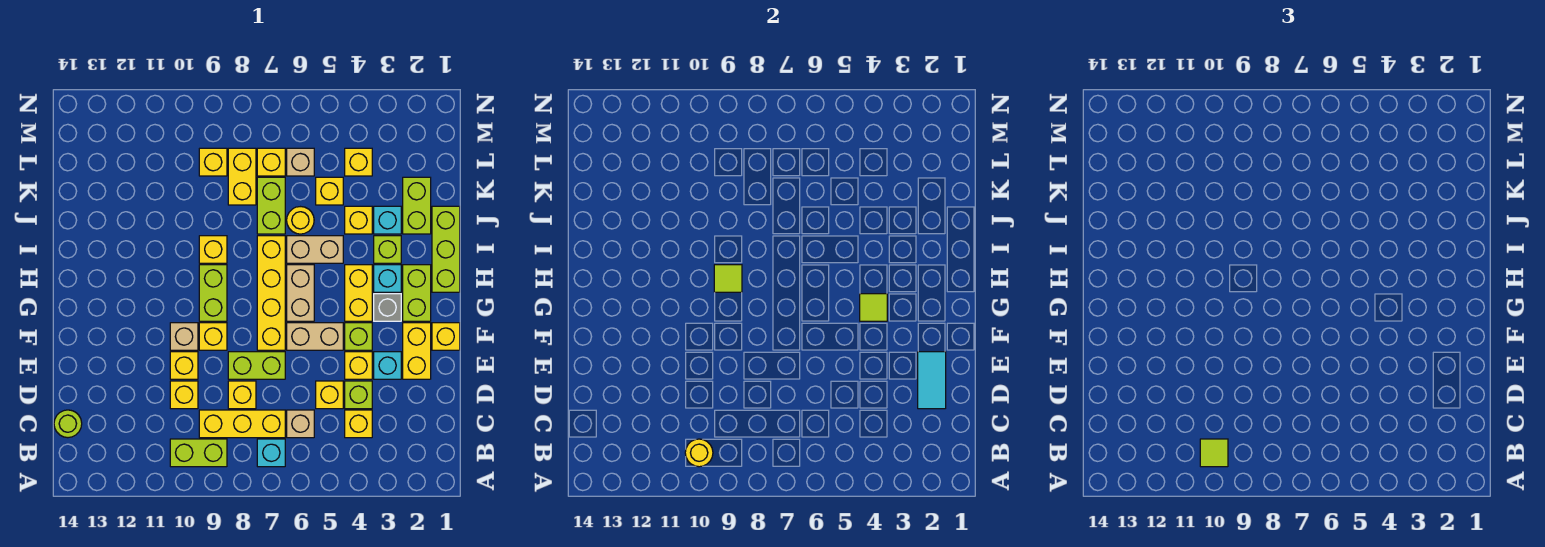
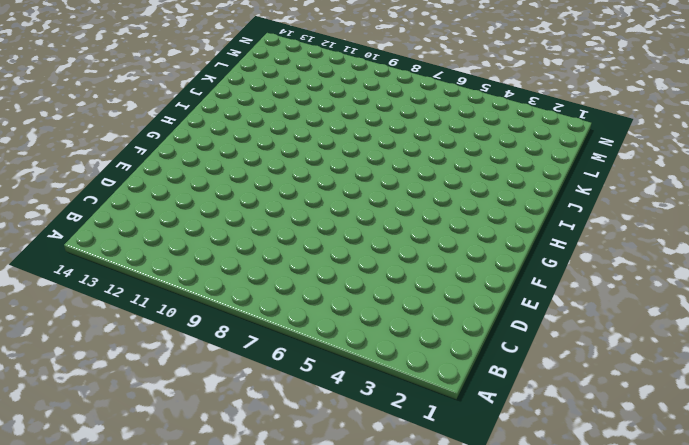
none -> cyan 1x1 brick [257,439,285,467]
none -> lime 1x2 brick [170,439,227,467]
none -> yellow 1x1 brick [345,410,372,438]
none -> tan 1x1 brick [287,410,314,438]

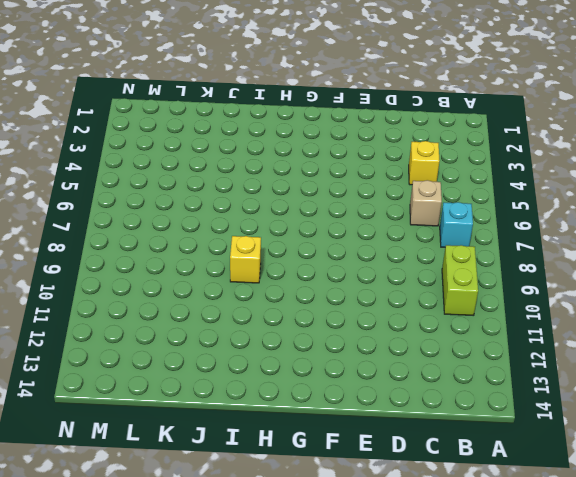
none -> yellow 1x3 brick [199,410,285,438]
none -> lime 1x1 round brick [54,410,82,438]
none -> lime 1x1 brick [345,381,372,409]
none -> yellow 1x1 brick [316,381,343,409]

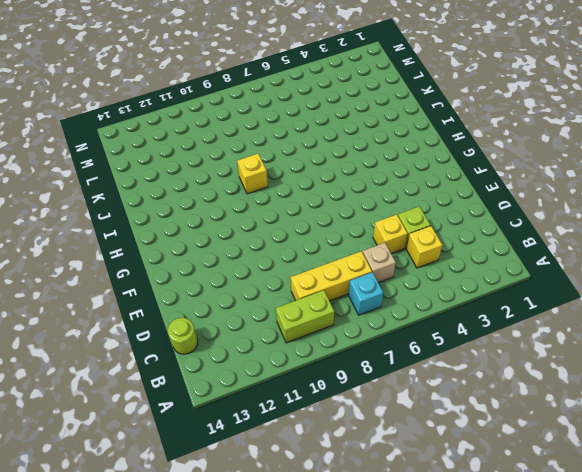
none -> yellow 1x1 brick [228,381,256,409]
none -> yellow 1x1 brick [170,381,198,409]
none -> yellow 1x2 brick [403,323,431,379]
none -> cyan 1x1 brick [374,352,401,379]

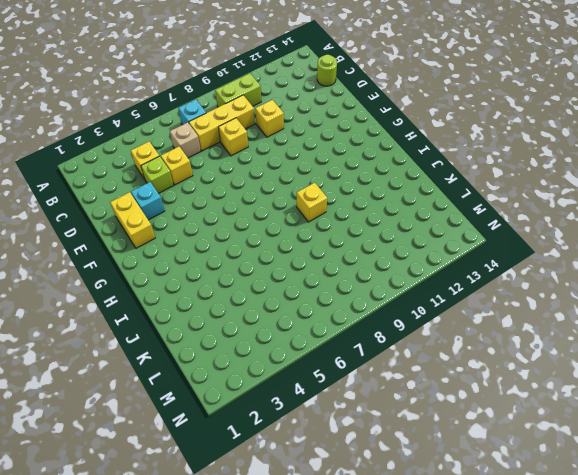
none -> yellow 1x1 brick [345,352,372,379]
none -> lime 1x2 brick [228,352,285,379]
none -> yellow 1x1 brick [170,352,198,379]
none -> yellow 1x1 brick [432,323,460,350]

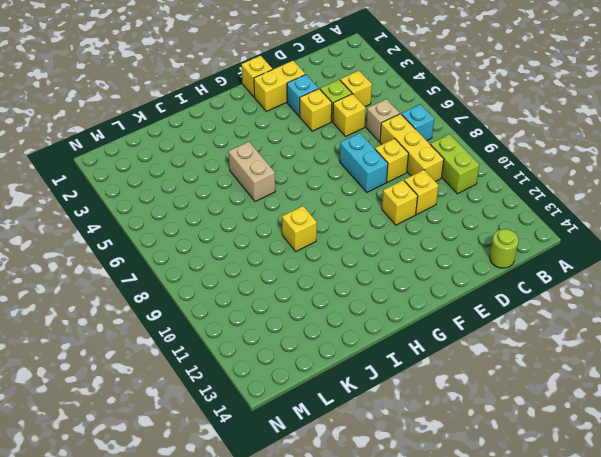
cyan 1x2 brick [340,133,388,192] -> lime 1x2 brick [228,352,285,379]
none -> lime 1x1 brick [345,323,372,350]
none -> tan 1x2 brick [287,323,343,350]
none -> yellow 1x4 brick [257,236,285,350]
none -> yellow 1x1 brick [199,323,227,350]

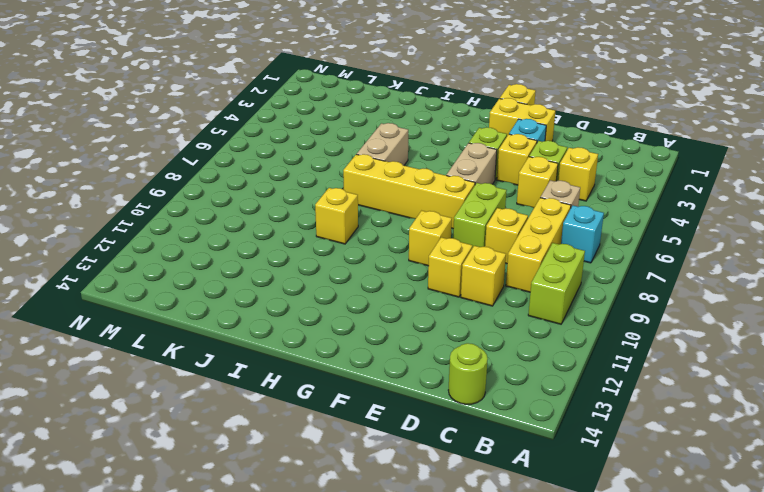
none -> tan 1x1 brick [170,323,198,350]
none -> lime 1x2 brick [403,265,431,321]
none -> grey 1x1 brick [374,294,401,321]
none -> yellow 1x2 brick [345,265,372,321]

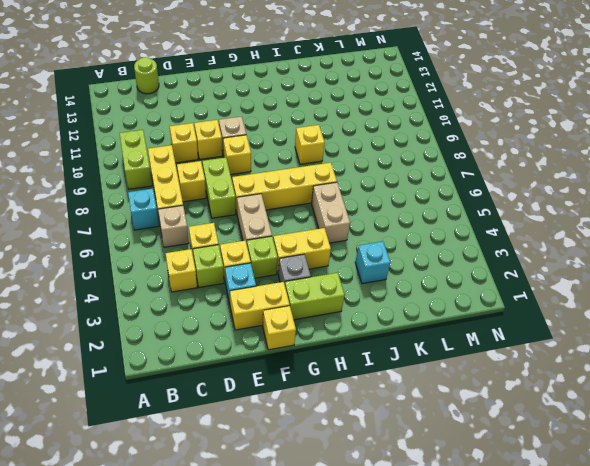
none -> tan 1x2 brick [287,265,314,321]
none -> lime 1x2 brick [199,265,227,321]
none -> lime 1x3 brick [432,206,460,292]
none -> cyan 1x1 brick [374,265,401,292]

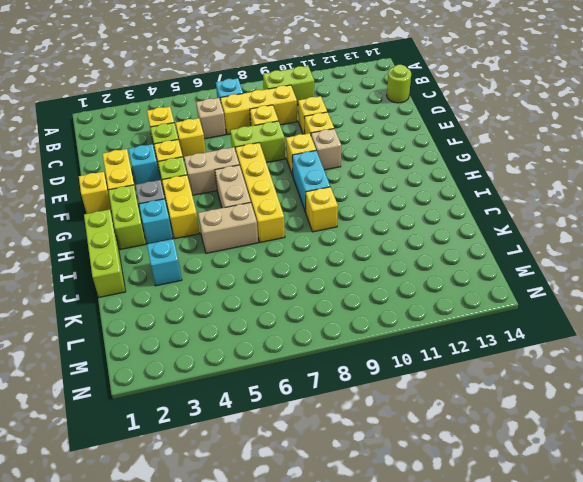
cyan 1x2 brick [292,150,330,212] -> lime 1x2 brick [199,265,227,321]
none -> lime 1x1 brick [374,236,401,263]
none -> lime 1x2 brick [403,177,431,234]
none -> yellow 1x1 brick [345,206,372,234]
none -> yellow 1x1 round brick [287,207,314,234]

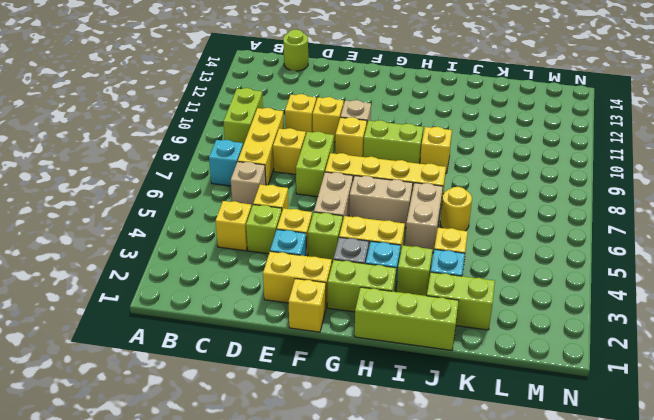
none -> lime 1x2 brick [257,177,285,234]
none -> yellow 1x1 brick [316,177,343,205]
none -> yellow 1x2 brick [228,148,256,205]
none -> yellow 1x1 brick [345,148,372,176]

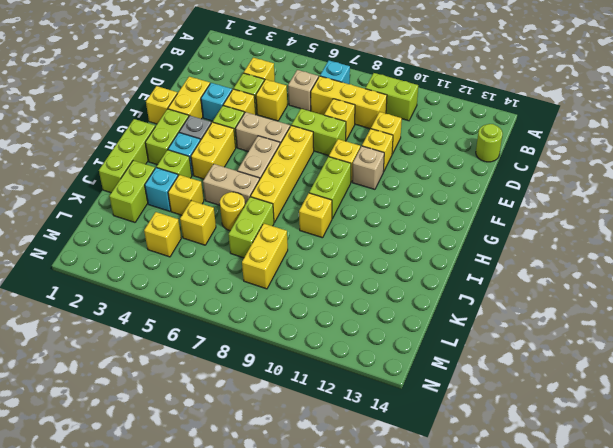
none -> tan 1x1 brick [287,148,314,176]
none -> yellow 1x1 brick [257,148,285,176]
none -> yellow 1x1 brick [199,148,227,176]
none -> yellow 1x1 round brick [685,439,713,467]

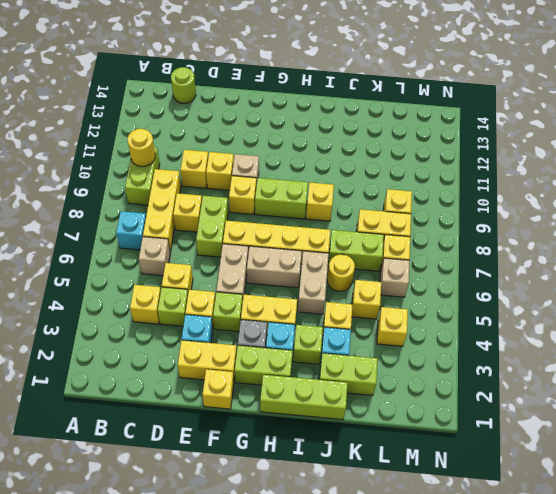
none -> cyan 1x2 tile [918,352,946,409]
none -> lime 1x1 tile [860,294,887,321]
none -> lime 1x1 tile [714,265,742,292]
none -> lime 1x1 tile [1200,439,1228,467]

